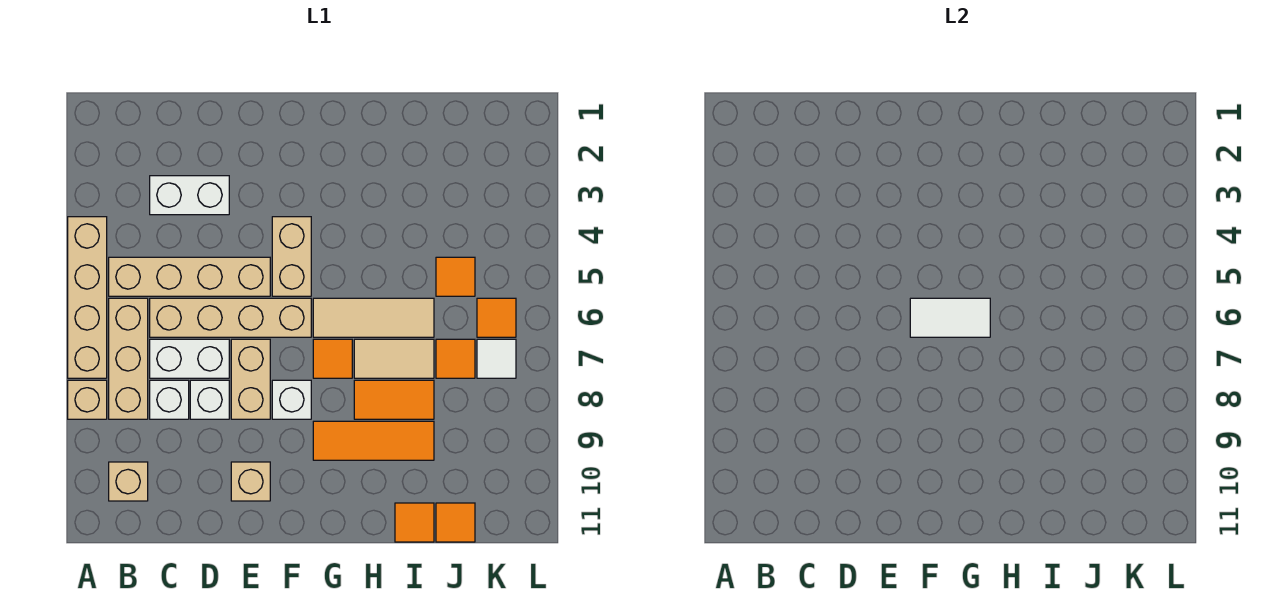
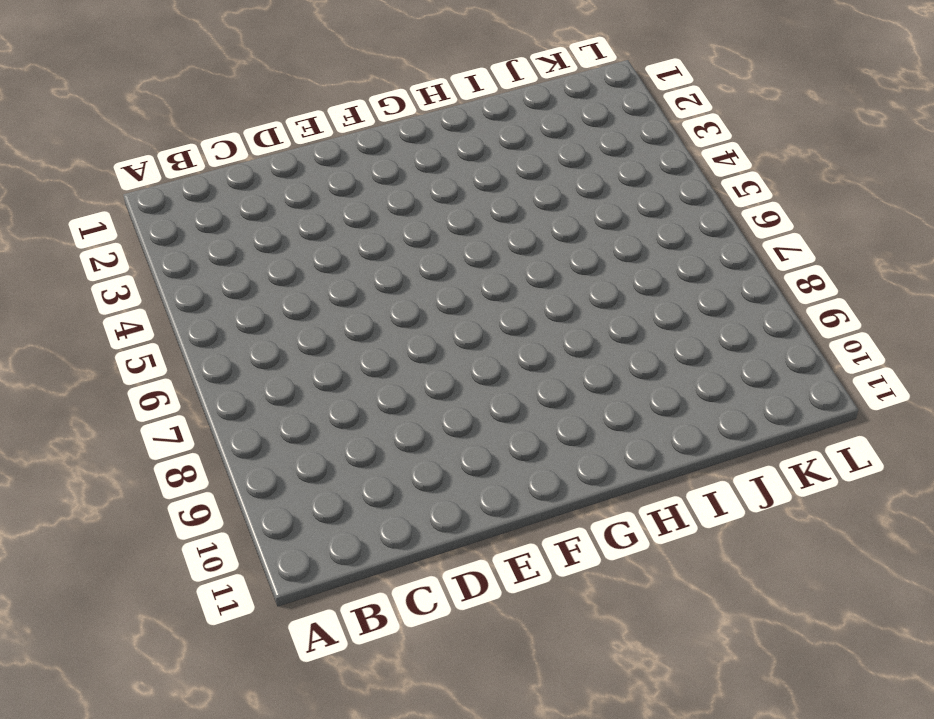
none -> tan 1x4 brick [68,217,107,378]
none -> tan 1x1 brick [68,380,107,419]
none -> tan 1x4 brick [109,257,270,296]

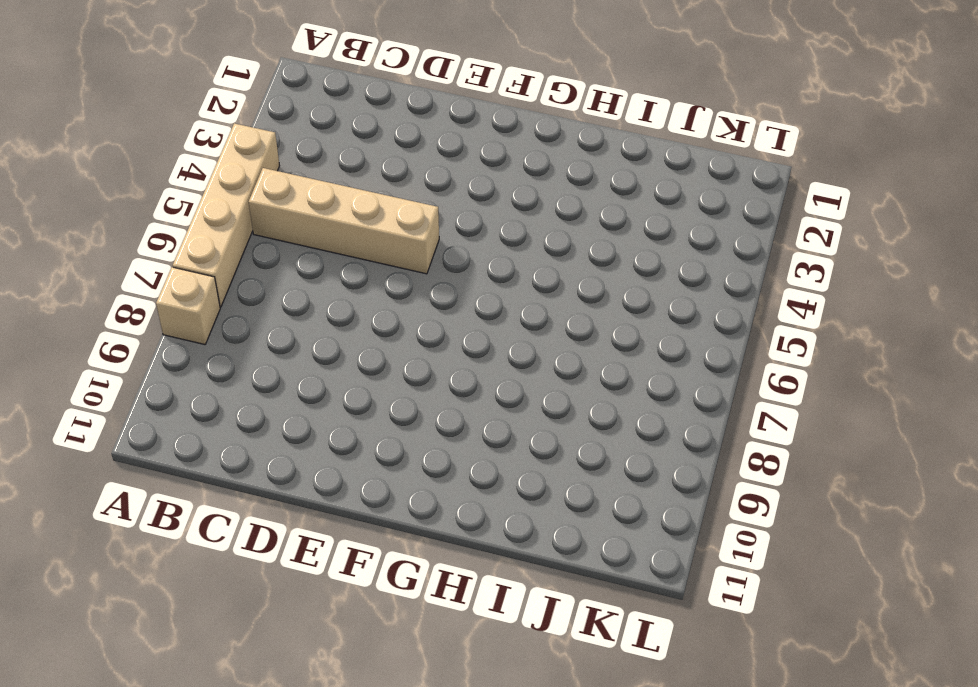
none -> tan 1x3 brick [109,298,148,419]
none -> tan 1x1 brick [109,462,148,501]
none -> white 1x2 brick [150,176,229,215]

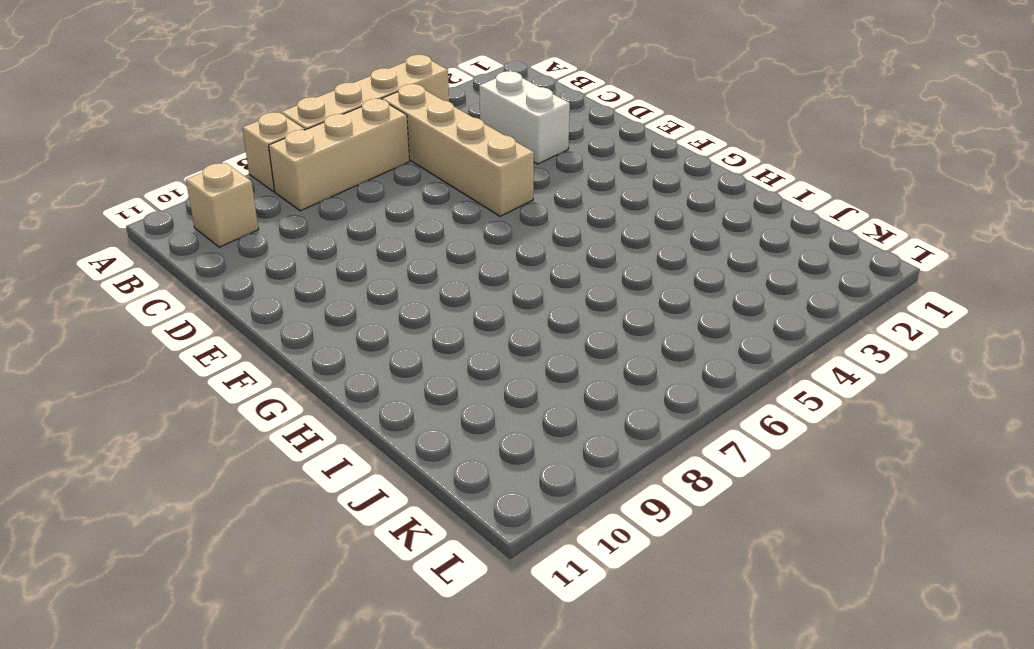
none -> tan 1x4 brick [150,298,311,337]
none -> white 1x2 brick [150,339,229,378]
none -> white 1x1 brick [150,380,189,419]

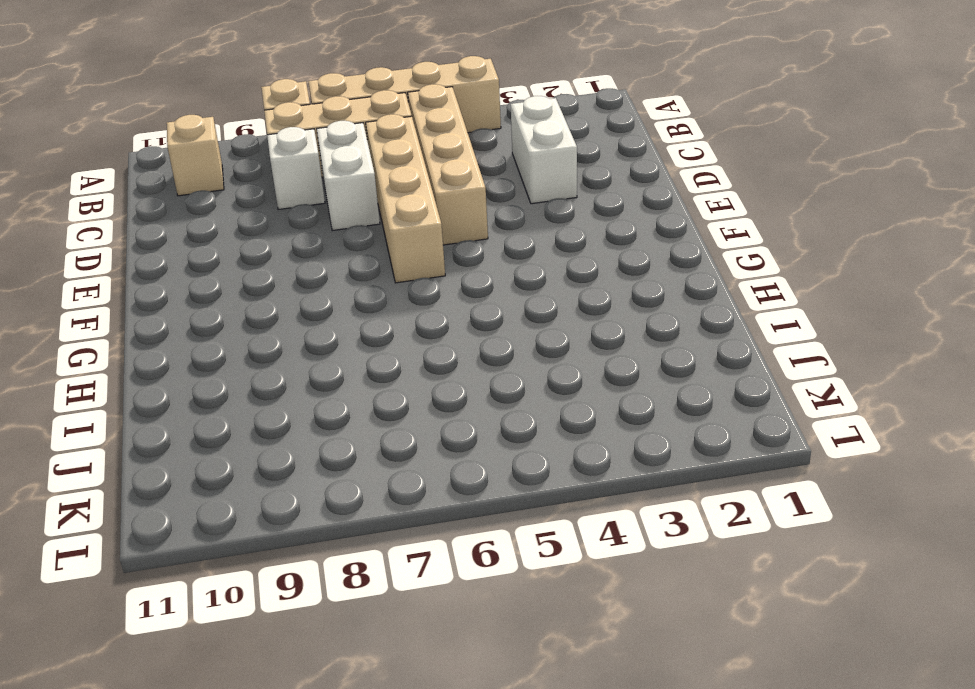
none -> white 1x1 brick [190,380,229,419]
none -> tan 1x2 brick [231,339,270,419]
none -> tan 1x1 brick [231,462,270,501]

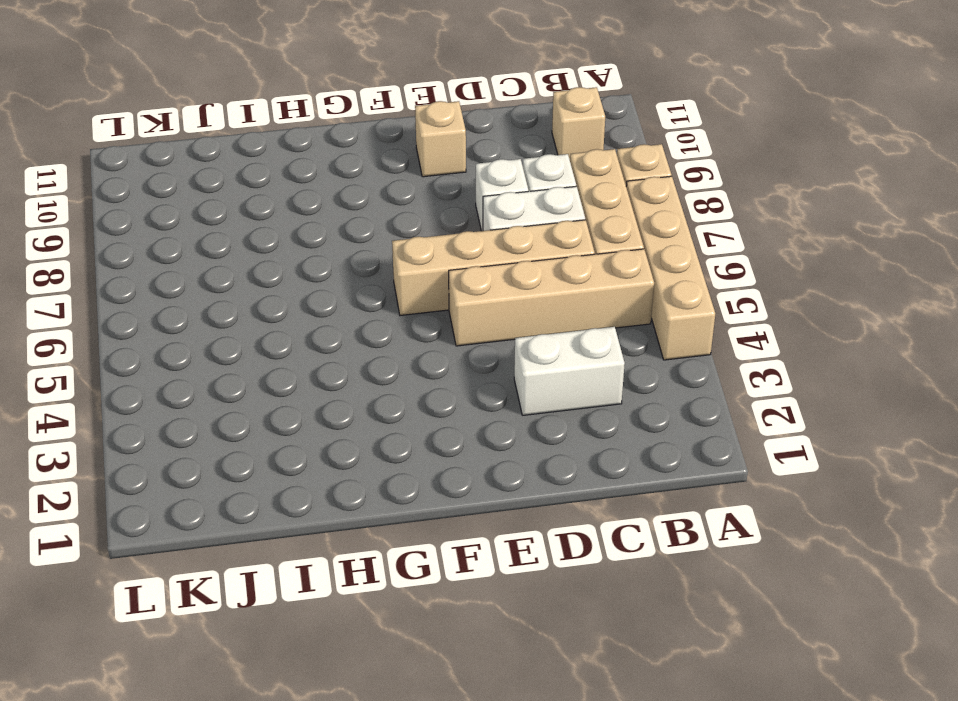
none -> tan 1x2 brick [231,339,270,419]
none -> tan 1x2 brick [272,217,311,296]
none -> white 1x1 brick [272,380,311,419]

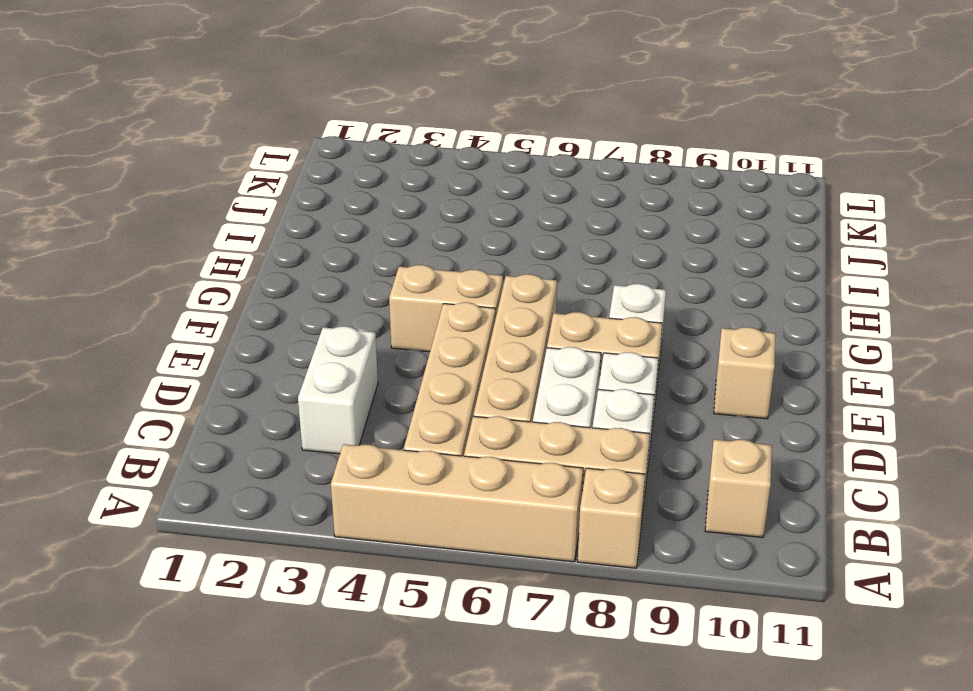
none -> tan 1x3 tile [313,298,434,337]
none -> orange 1x1 tile [313,339,352,378]
none -> orange 1x3 tile [313,421,434,460]

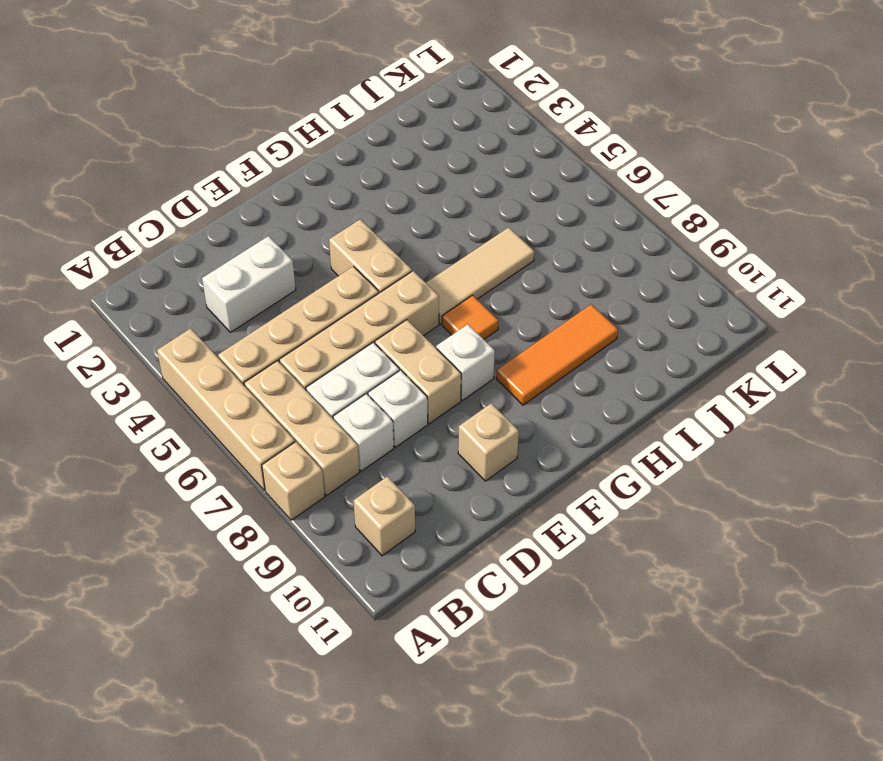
none -> tan 1x2 tile [354,339,434,378]
none -> orange 1x2 tile [354,380,434,419]
none -> orange 1x1 tile [395,503,434,542]

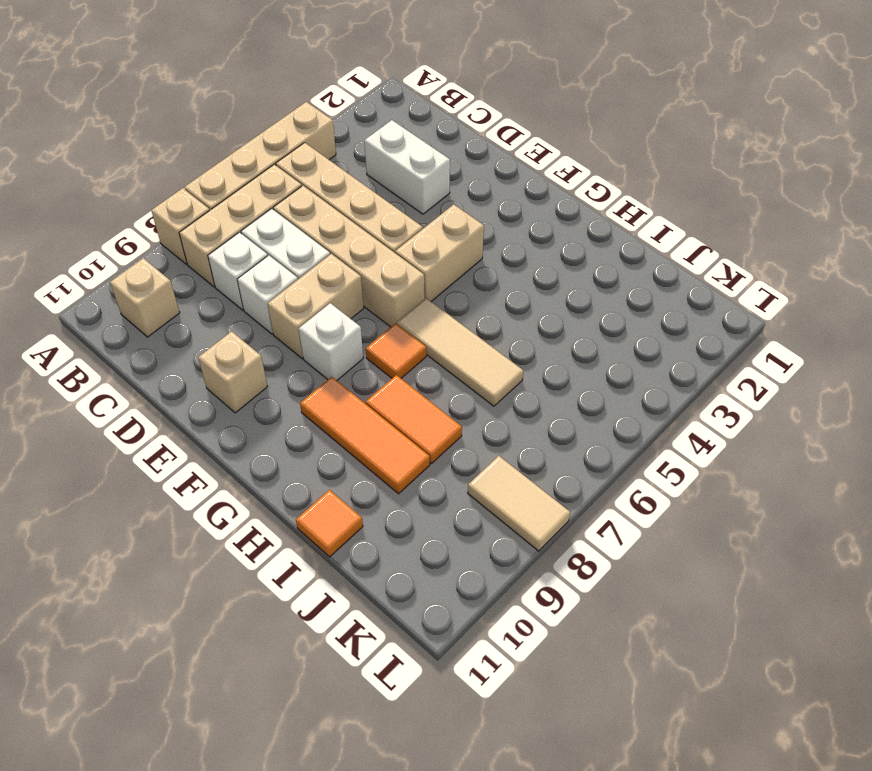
tan 1x2 tile [468,456,570,551] -> tan 1x2 tile moved to [354,339,434,378]
none -> orange 1x1 tile [436,257,475,296]
none -> orange 1x1 tile [436,339,475,378]
none -> orange 1x1 tile [436,503,475,542]

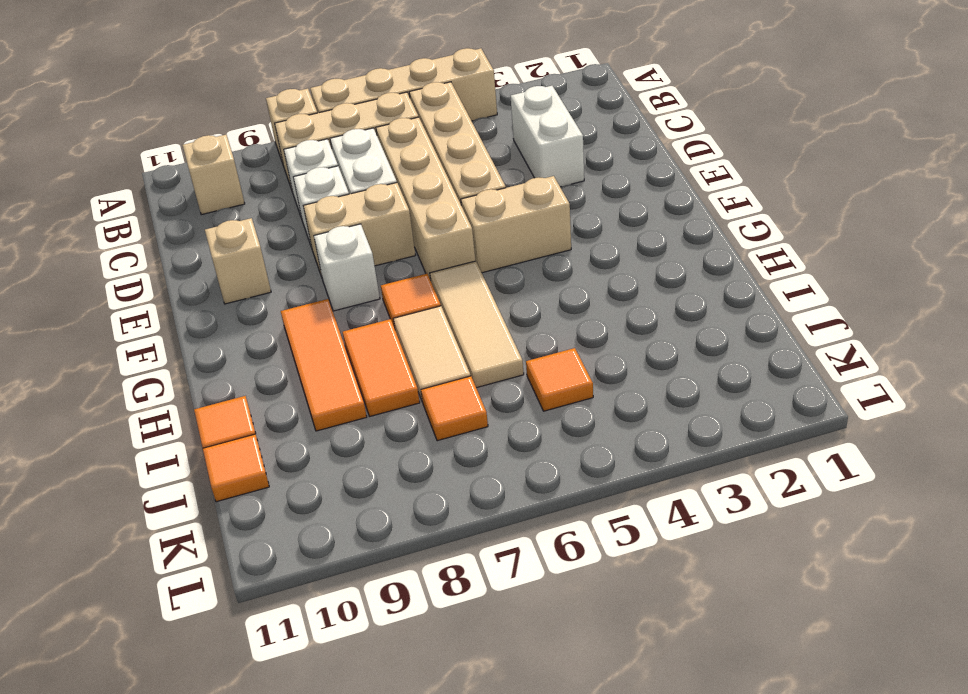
none -> orange 1x1 tile [477,298,516,337]
none -> white 1x1 tile [477,339,516,378]
none -> white 1x2 tile [910,298,990,337]

